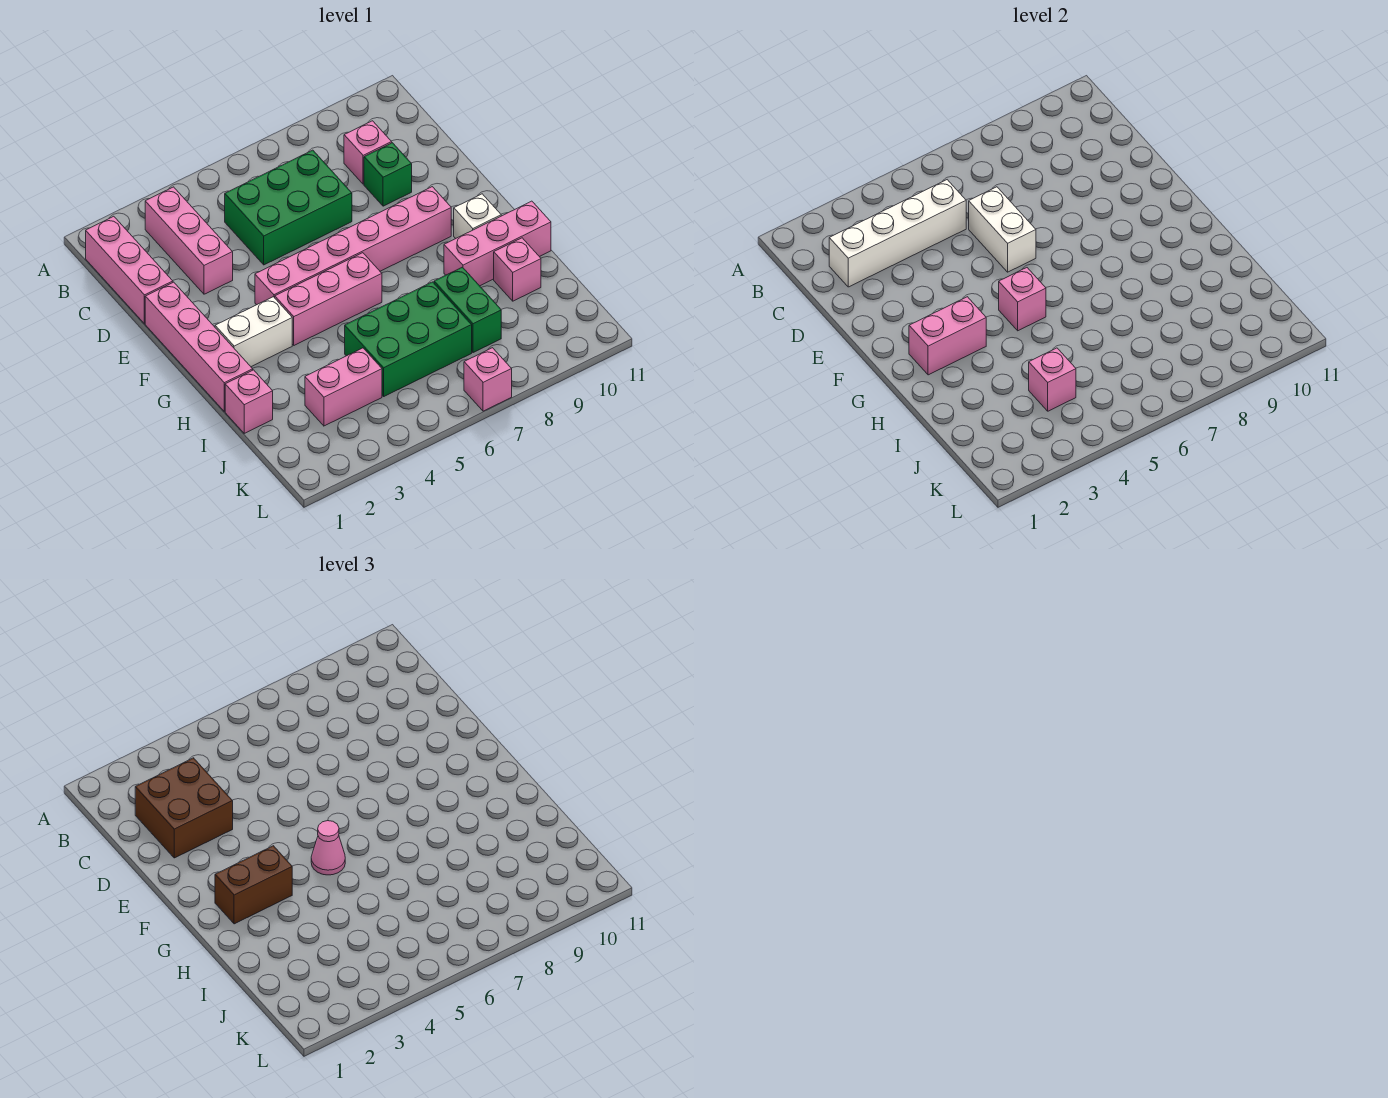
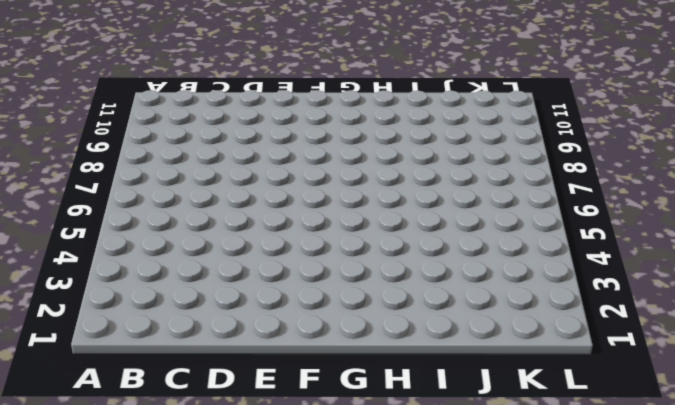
none -> pink 1x3 brick [86,216,173,324]
none -> pink 1x3 brick [145,187,233,294]
none -> green 2x3 brick [225,150,352,265]

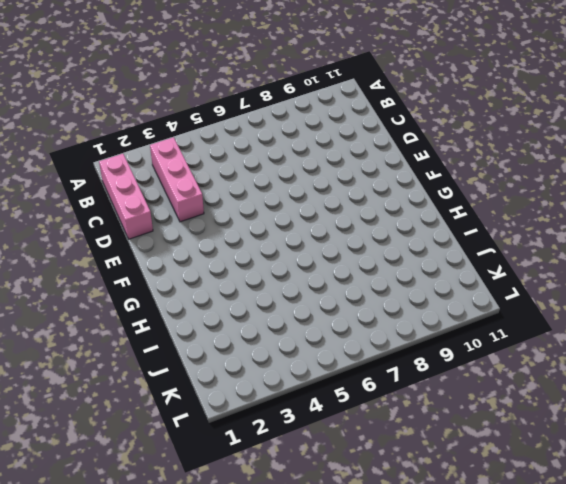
none -> green 2x3 brick [225,150,352,265]
none -> pink 1x1 brick [344,121,392,184]
none -> green 1x1 brick [364,143,412,206]

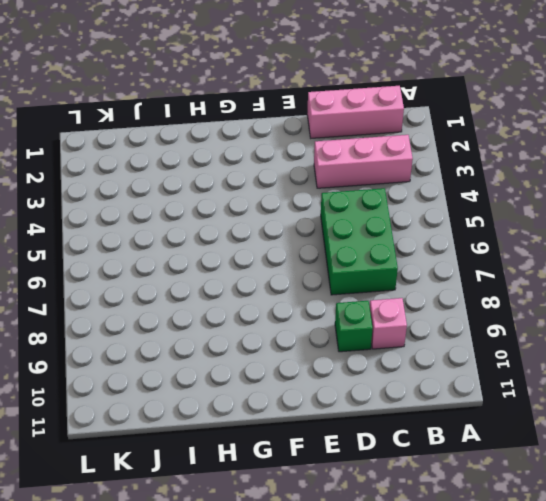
none -> pink 1x4 brick [145,282,253,411]
none -> pink 1x6 brick [255,187,451,305]
none -> white 1x2 brick [215,297,292,367]

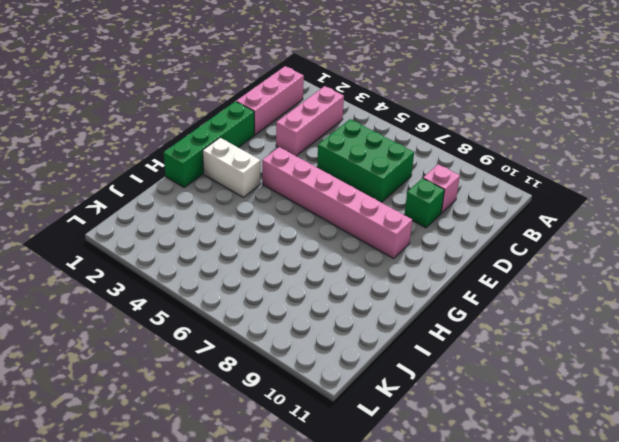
green 1x4 brick [164,101,254,187] -> pink 1x4 brick [145,282,253,411]
none -> pink 1x3 brick [275,253,382,345]
none -> white 1x1 brick [454,194,501,239]
none -> pink 1x3 brick [444,201,551,286]

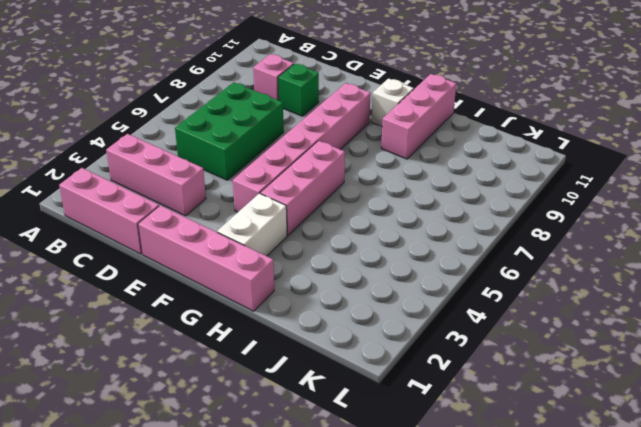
none -> pink 1x1 brick [225,370,273,433]
none -> green 2x3 brick [345,282,472,396]
none -> green 1x2 brick [434,267,501,353]

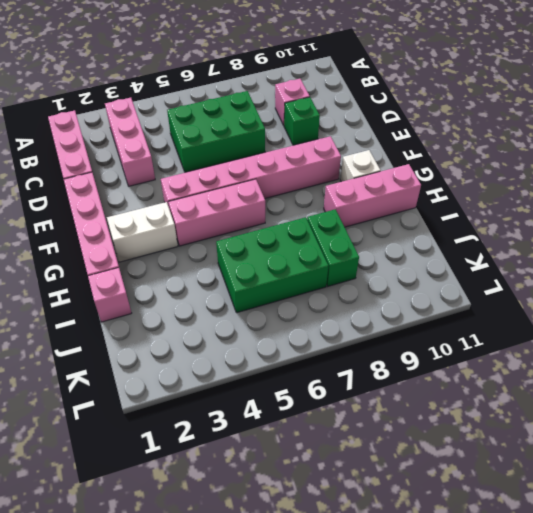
none -> pink 1x1 brick [494,238,541,301]
none -> pink 1x2 brick [305,348,382,426]
none -> pink 1x1 brick [464,348,512,411]

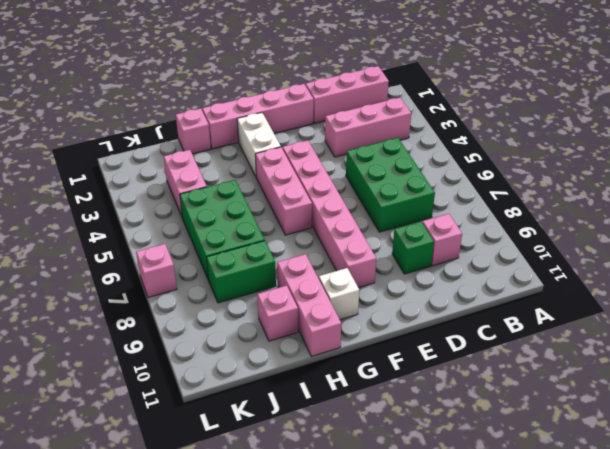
none -> white 1x4 brick [829,180,966,287]
none -> white 1x2 brick [969,187,1036,272]
none -> pink 1x2 brick [909,297,986,375]

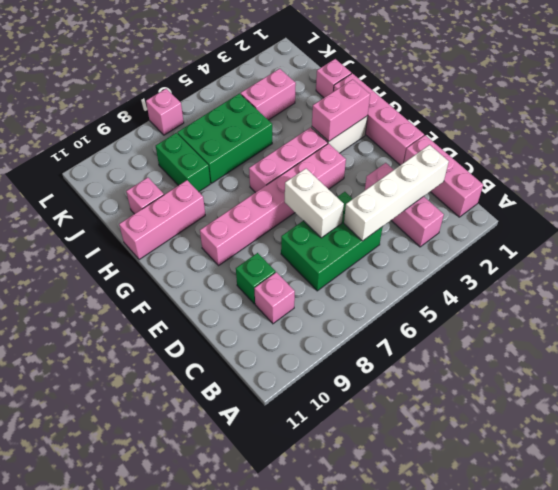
none -> white 1x1 brick [454,194,501,239]
none -> pink 1x1 brick [999,268,1046,331]
none -> pink 1x1 brick [1029,348,1076,411]

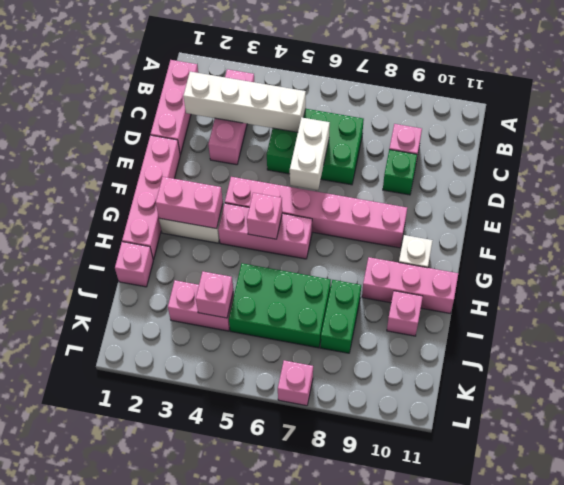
none -> brown 2x2 brick [135,758,233,858]
none -> brown 1x2 brick [215,846,292,924]
none -> pink 1x1 cone [311,821,345,875]

